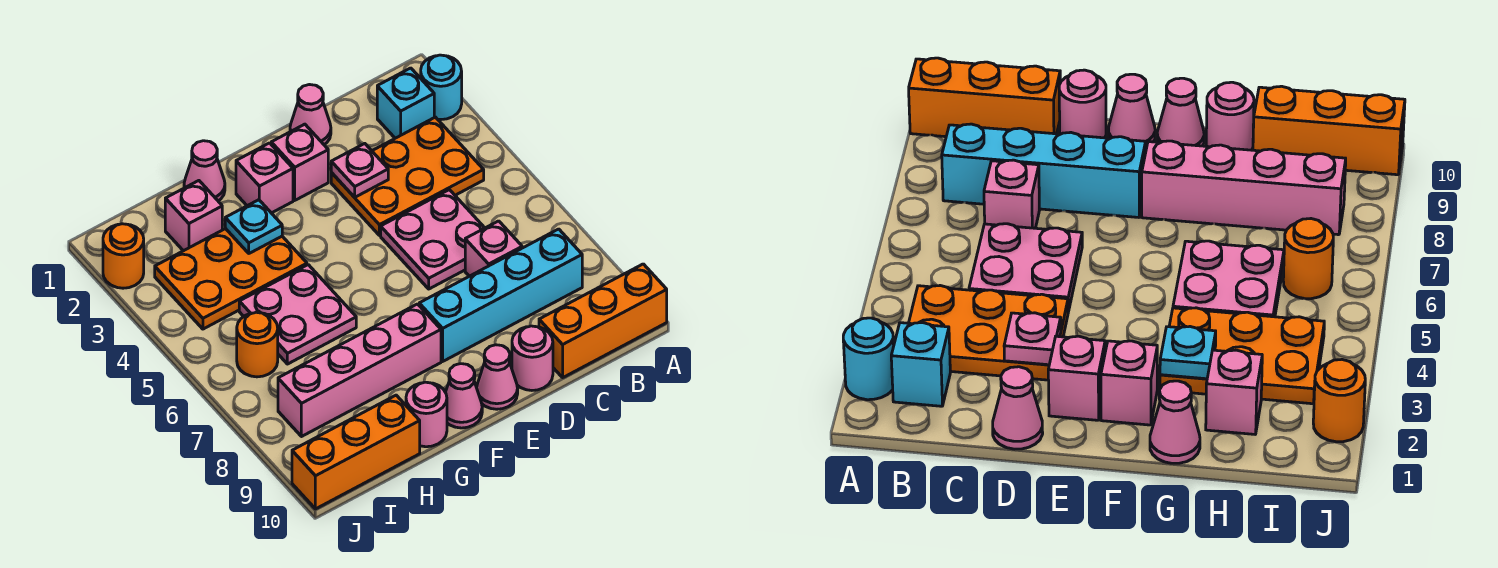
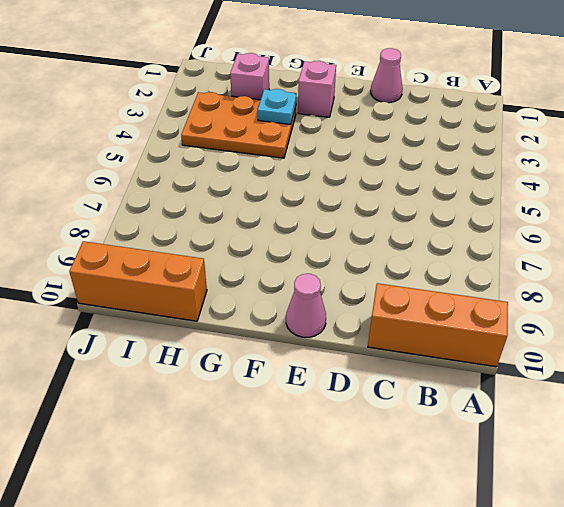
none -> cyan 1x1 round brick [421,55,462,120]
none -> cyan 1x1 brick [377,68,434,138]
none -> orange 2x3 plate [331,117,484,235]

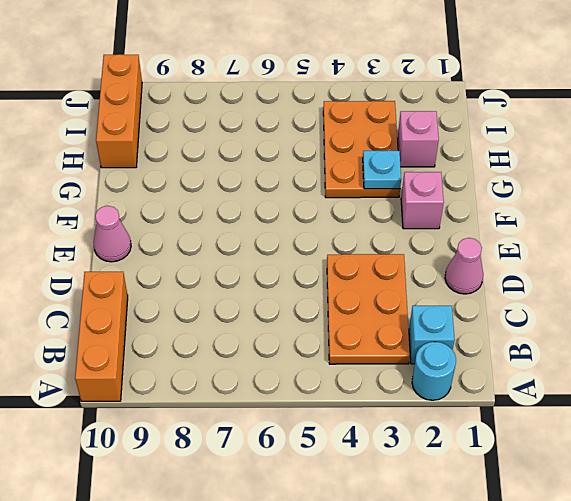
none -> cyan 1x4 brick [419,229,582,361]
none -> pink 2x2 plate [381,190,484,289]
none -> pink 1x1 brick [465,221,522,276]

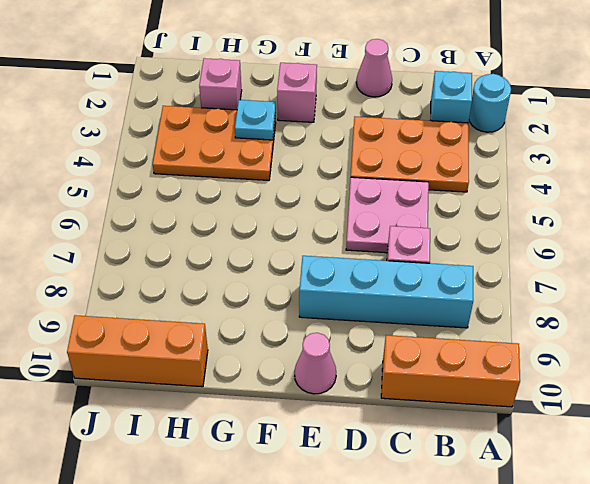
none -> pink 1x1 round brick [512,326,553,390]
none -> pink 1x1 brick [271,124,328,200]
none -> pink 1x4 brick [278,304,441,437]

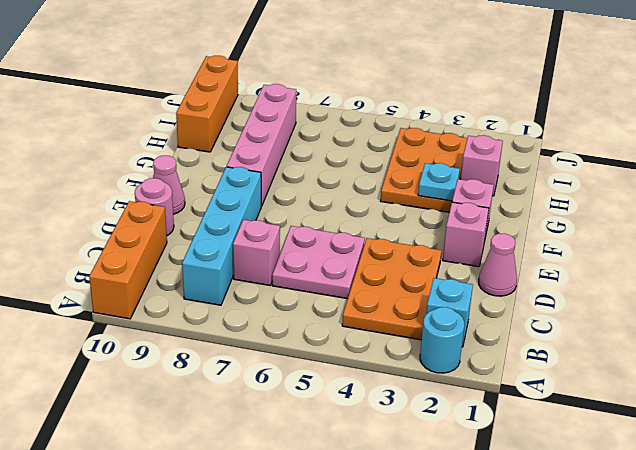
none -> pink 1x1 cone [445,364,482,428]
none -> pink 1x1 cone [184,141,225,201]
none -> pink 2x2 plate [239,265,356,364]

